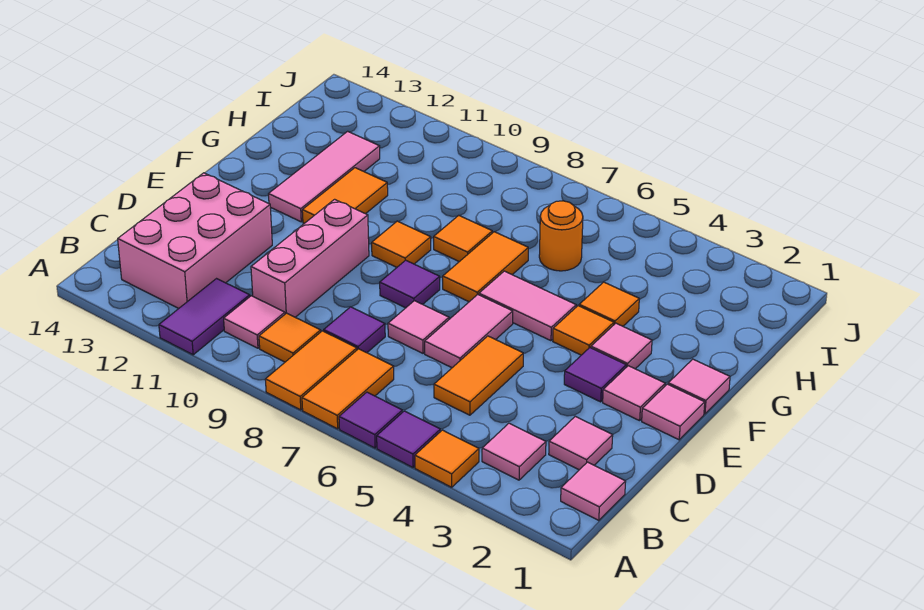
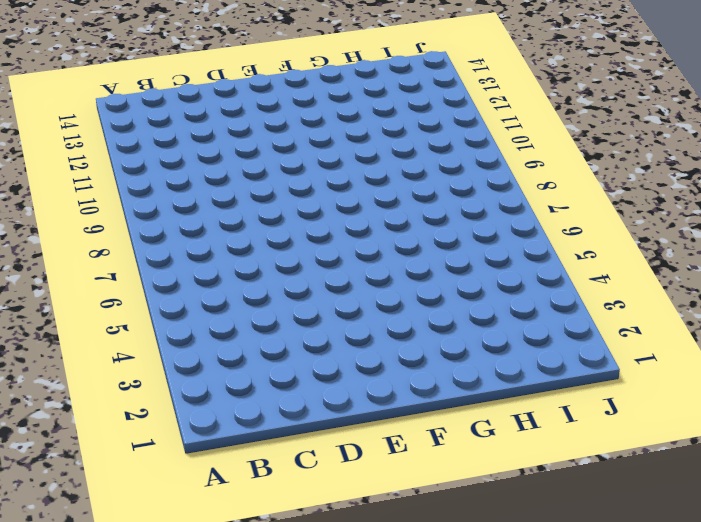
none -> orange 1x1 tile [415,430,479,487]
none -> purple 1x1 tile [377,411,440,467]
none -> purple 1x1 tile [339,392,402,448]
none -> orange 1x2 tile [302,349,394,429]

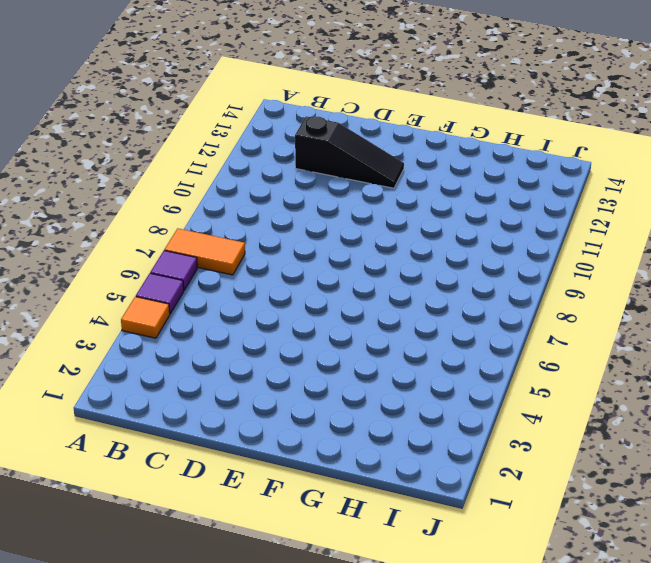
black 1x3 slope [295,116,404,188] -> pink 2x3 brick [118,173,272,309]
none -> orange 1x2 tile [265,331,357,410]
none -> purple 1x2 tile [159,279,250,355]
none -> pink 1x1 tile [561,462,626,521]
none -> pink 1x1 tile [482,423,546,480]

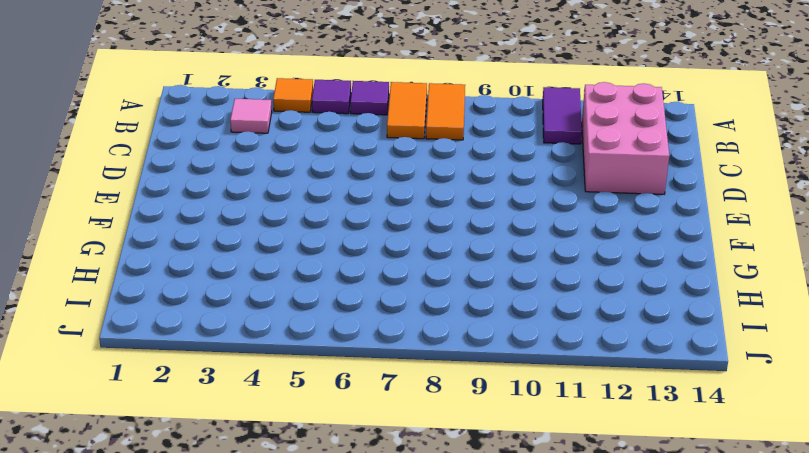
none -> pink 1x1 tile [561,462,626,521]
none -> orange 1x1 tile [259,313,321,362]
none -> pink 1x1 tile [224,296,285,348]
none -> pink 1x1 tile [549,416,613,470]

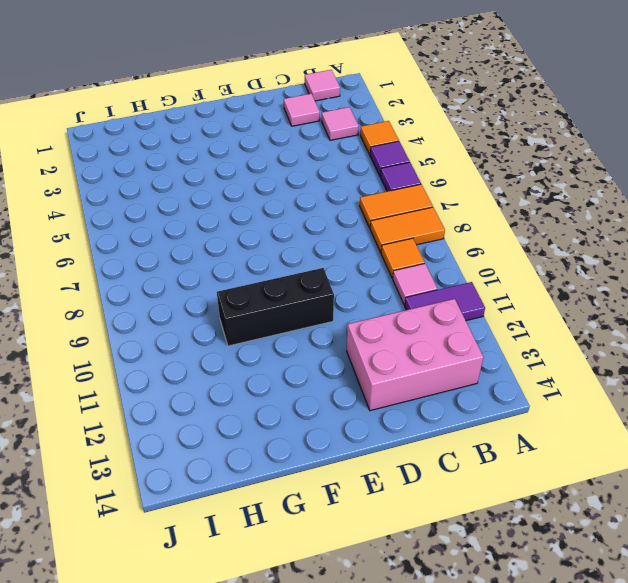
black 1x3 brick [217,268,334,346] -> pink 1x3 brick [251,199,369,317]
none -> orange 1x2 tile [434,336,523,415]
none -> purple 1x1 tile [324,307,385,353]
none -> pink 1x2 tile [425,295,513,368]
none -> pink 1x1 tile [388,301,449,353]

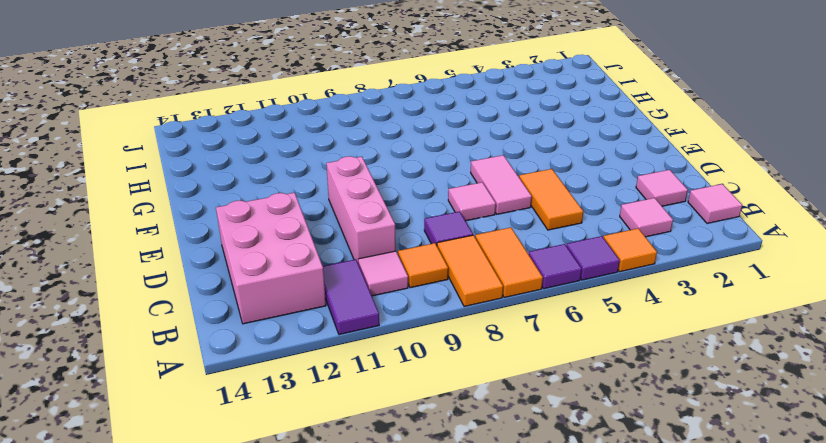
none -> pink 1x1 tile [642,384,705,440]
none -> pink 1x1 tile [603,366,665,421]
none -> purple 1x1 tile [564,348,626,402]
none -> purple 1x1 tile [380,260,440,308]

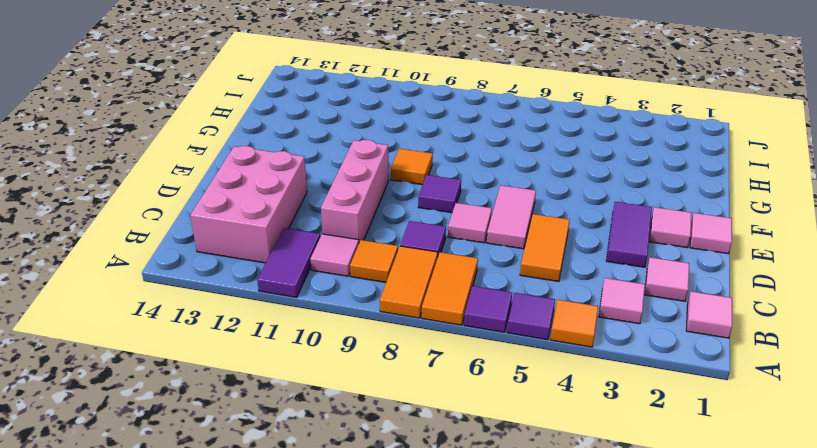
purple 1x2 tile [606,202,652,267] -> purple 1x1 tile [564,348,626,402]
none -> pink 1x1 tile [668,359,730,414]
none -> pink 1x1 tile [591,323,652,369]
none -> orange 1x1 tile [553,306,614,355]
none -> pink 1x2 tile [479,271,576,341]

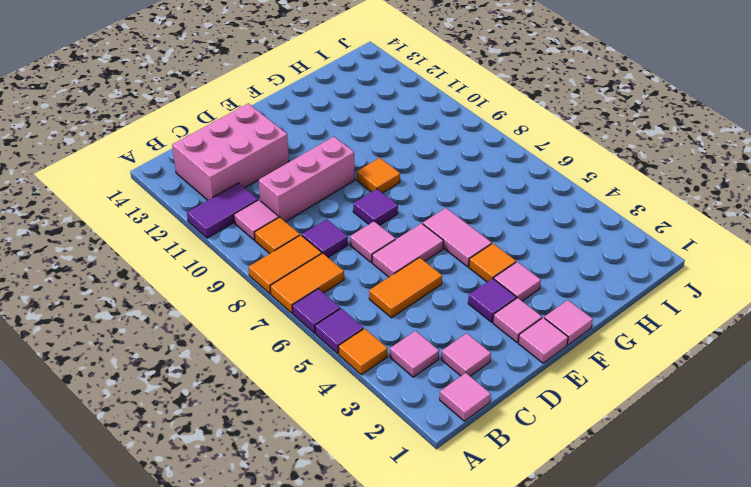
none -> orange 1x2 tile [443,232,528,302]
none -> orange 1x2 tile [302,168,388,223]
none -> pink 1x3 tile [269,131,380,222]
none -> orange 1x1 tile [579,282,639,326]

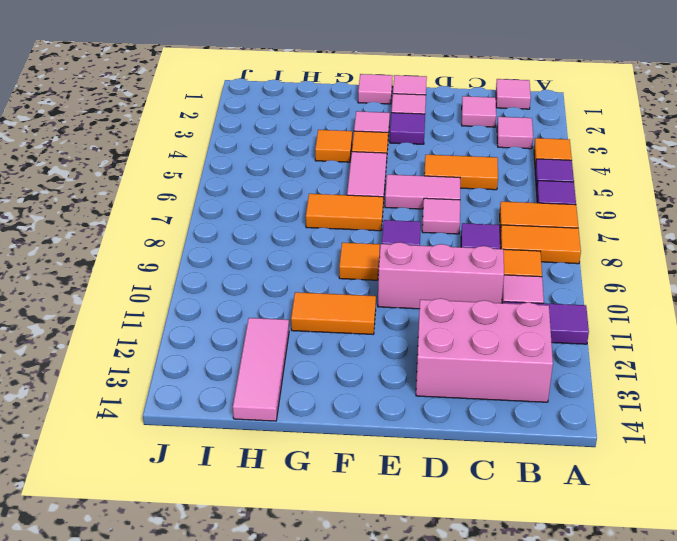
pink 1x3 tile [233,318,289,421] -> pink 1x3 tile turned to [269,131,380,222]
none -> orange 1x1 tile [434,215,492,262]
none -> orange 1x1 round brick [539,201,583,271]

